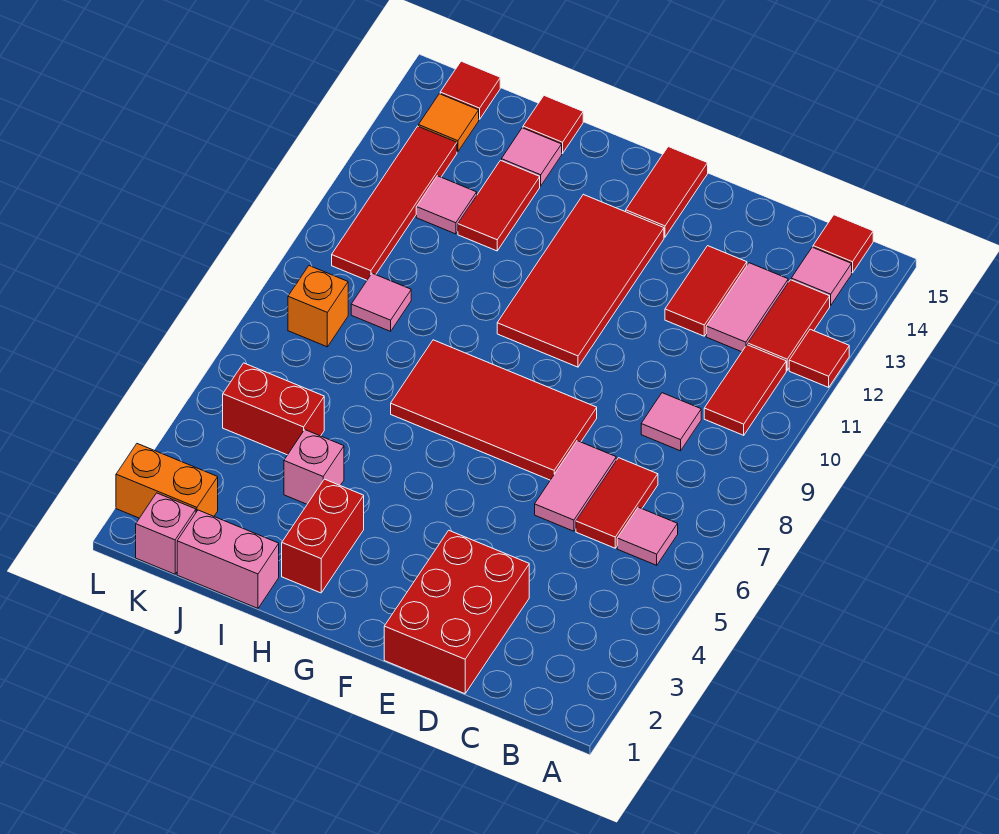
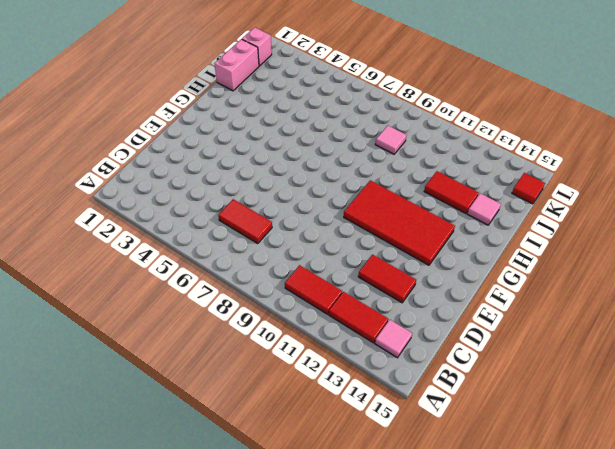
none -> red 1x1 tile [789,329,849,387]
none -> pink 1x1 tile [617,507,678,565]
none -> red 1x1 tile [813,215,873,273]
none -> pink 1x1 tile [641,393,701,451]

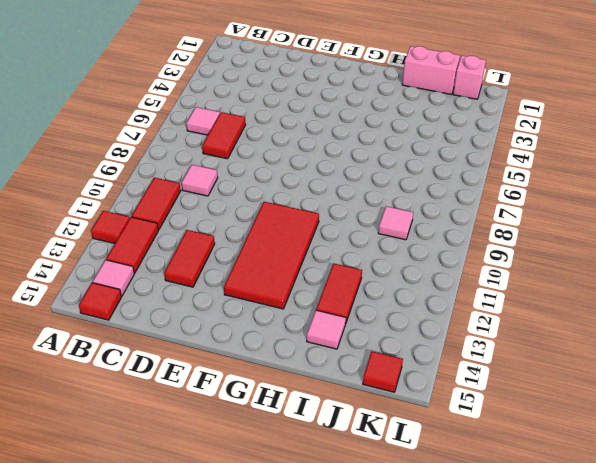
none -> pink 1x2 tile [706,263,788,352]
none -> red 2x3 brick [384,530,529,694]
none -> pink 1x2 tile [535,441,616,531]
none -> red 2x4 tile [391,340,597,480]

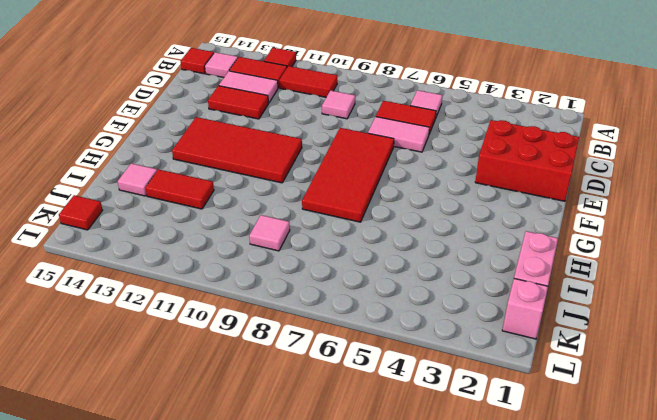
none -> red 1x2 tile [626,147,708,237]
none -> red 1x2 brick [282,479,364,593]
none -> pink 1x1 brick [284,430,344,504]
none -> red 1x1 tile [523,96,583,154]

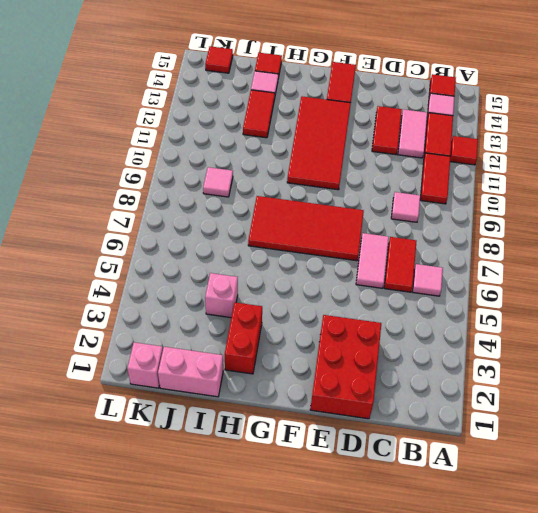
none -> red 1x2 brick [223,363,324,455]
none -> pink 1x1 tile [416,176,477,234]
none -> orange 1x2 brick [116,444,218,518]
none -> orange 1x1 brick [288,266,348,347]

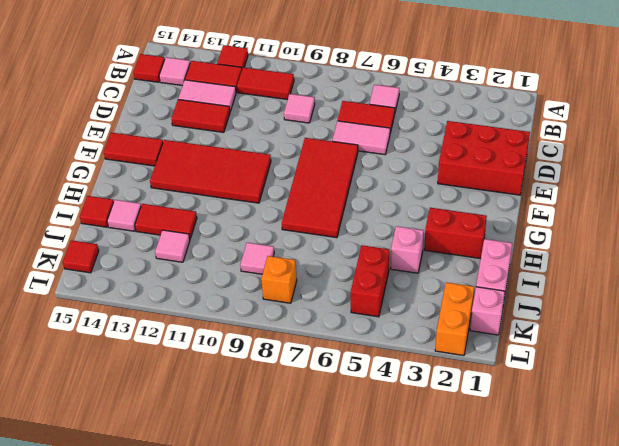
none -> red 1x4 tile [332,126,457,280]
none -> orange 1x1 tile [419,94,479,152]

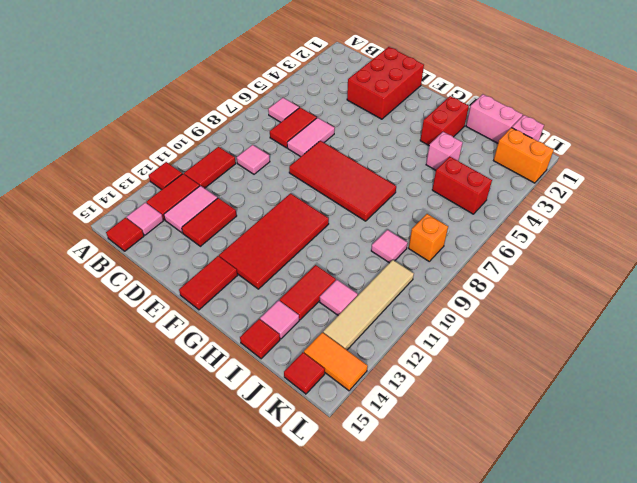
tan 1x4 tile [323,260,414,350] -> red 1x4 tile [332,126,457,280]
orange 1x2 tile [304,332,368,391] -> orange 1x1 tile [419,94,479,152]

